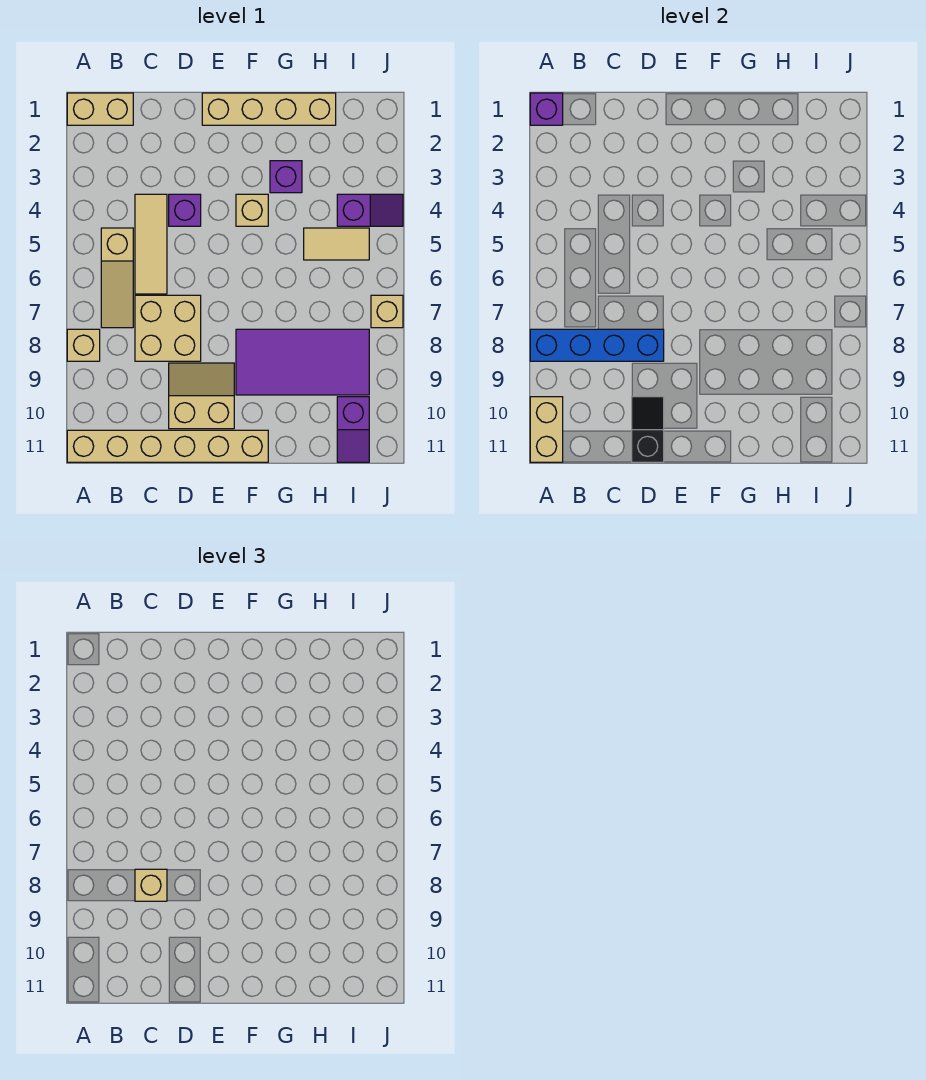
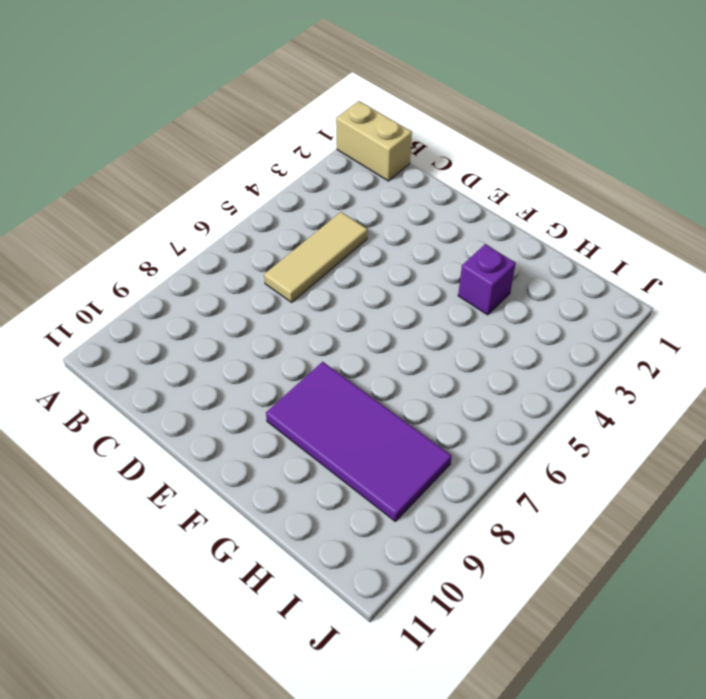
none -> tan 1x1 brick [67,329,100,361]
none -> tan 1x6 brick [67,430,268,462]
none -> tan 1x3 slope [101,228,133,328]

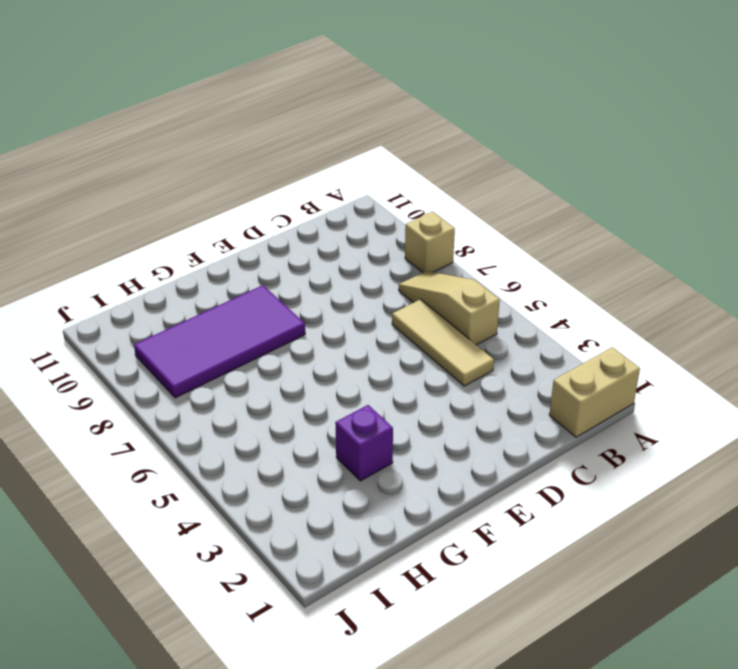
none -> tan 1x6 brick [67,430,268,462]
none -> tan 2x2 brick [135,295,201,361]
none -> purple 1x1 brick [169,194,201,226]

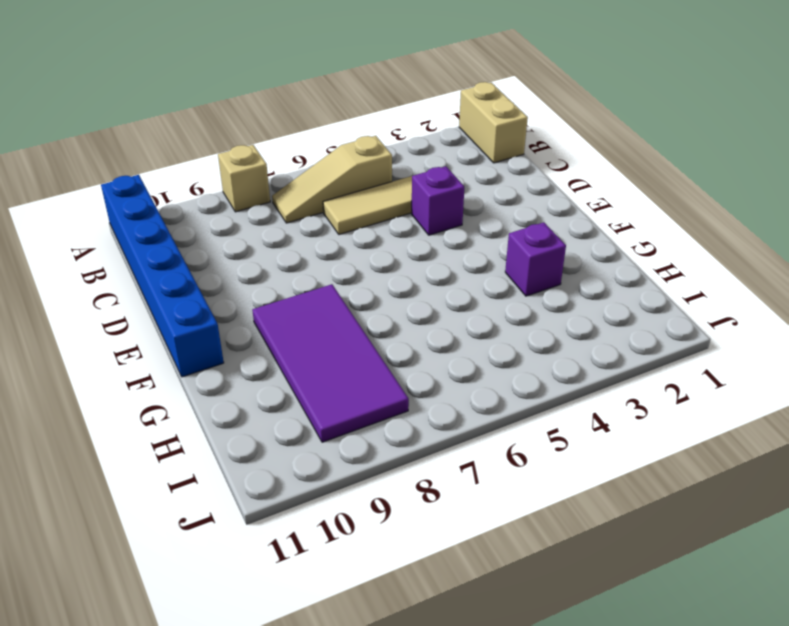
blue 1x6 brick [101,175,224,377] -> tan 1x6 brick [67,430,268,462]
none -> tan 2x2 brick [135,295,201,361]
none -> tan 2x2 slope [169,363,234,429]
none -> tan 1x4 brick [202,93,336,125]

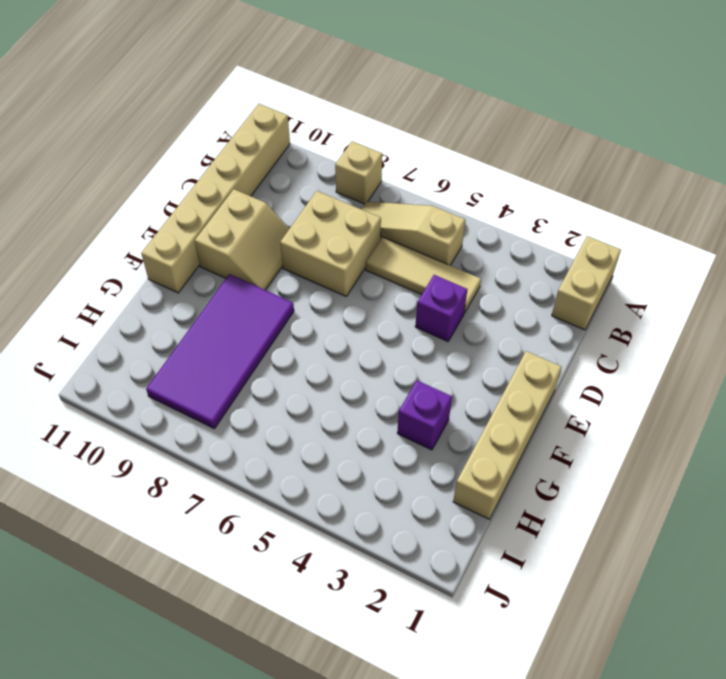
none -> tan 1x1 brick [236,194,268,226]
none -> tan 1x2 tile [304,228,369,260]
none -> purple 1x2 slope [337,194,403,226]

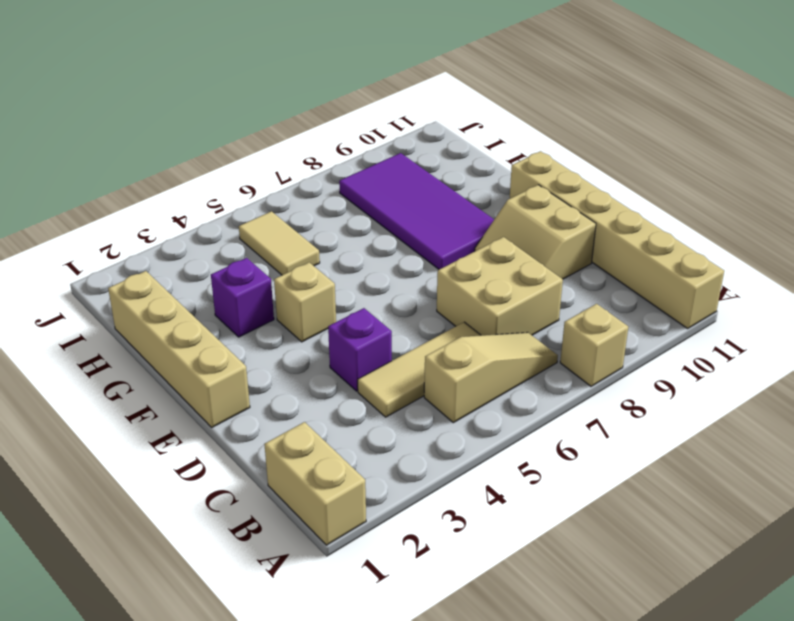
none -> purple 1x2 slope [337,194,403,226]
none -> purple 1x2 slope [337,397,369,462]
none -> tan 1x1 brick [371,295,403,328]

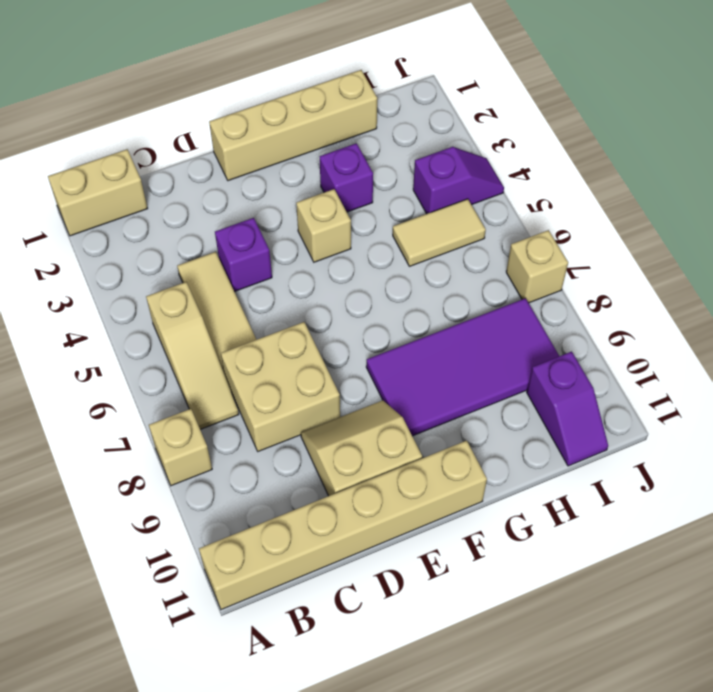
none -> purple 1x1 brick [530,93,563,125]
none -> blue 1x4 brick [530,329,664,361]
none -> tan 1x2 brick [530,397,563,462]

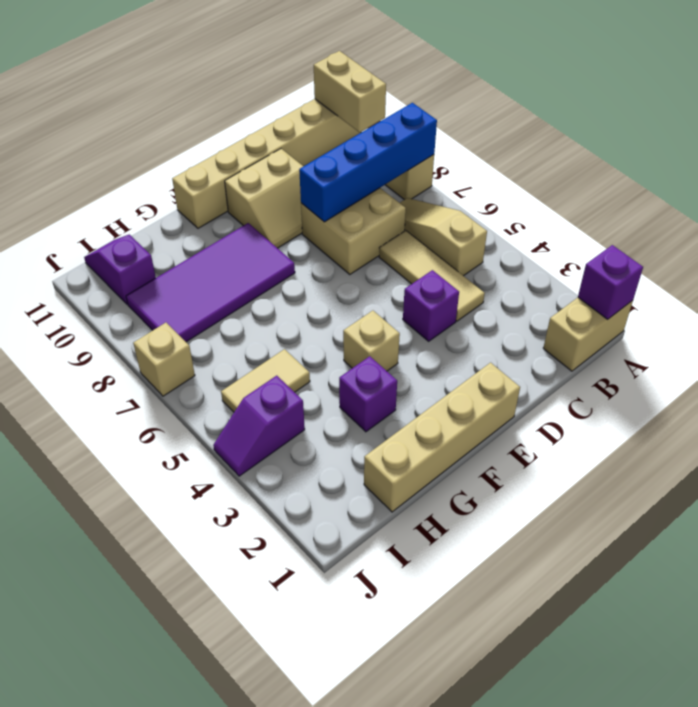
none -> black 1x2 slope [632,397,664,462]
none -> tan 1x1 brick [135,869,167,901]

